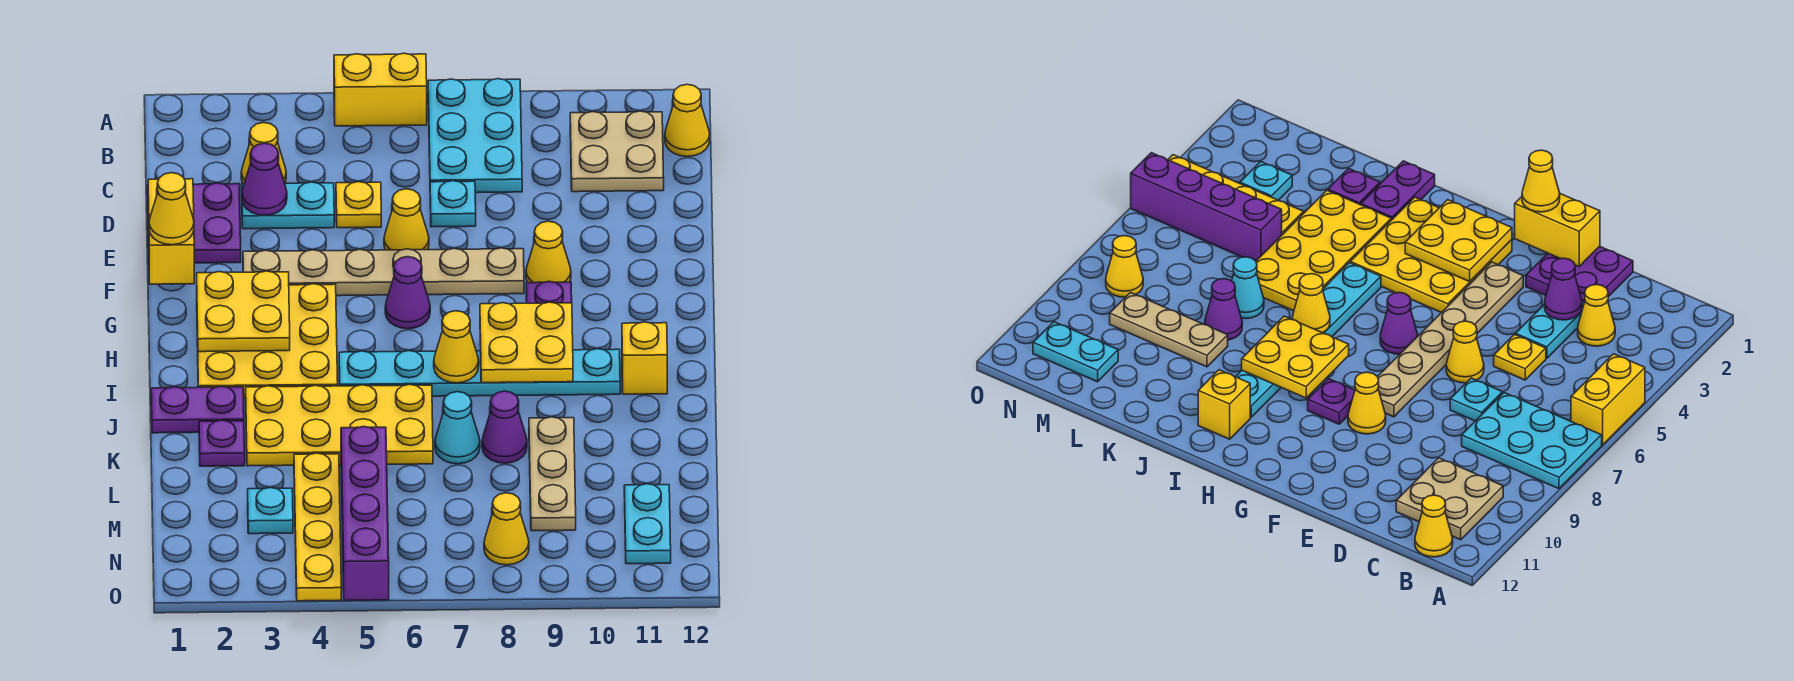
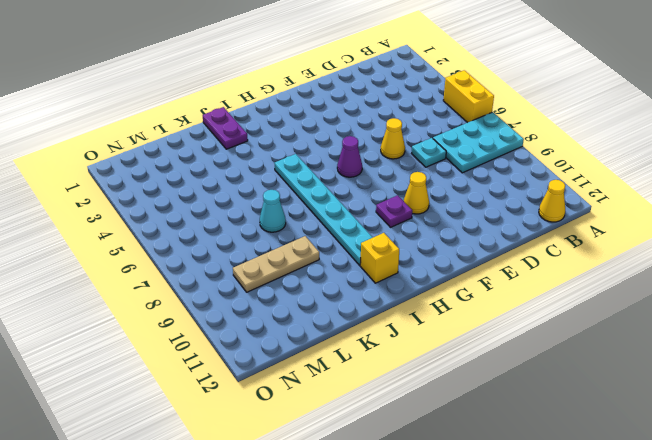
none -> tan 2x2 plate [570,111,664,192]
none -> yellow 1x1 cone [241,122,286,184]
none -> purple 2x2 plate [148,183,241,263]
none -> cyan 1x2 plate [242,182,334,229]

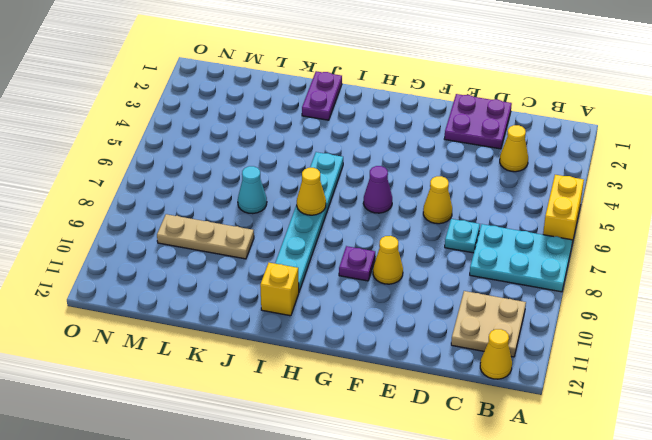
none -> cyan 1x2 plate [242,182,334,229]
none -> yellow 1x1 plate [336,182,381,228]
none -> tan 1x6 plate [243,248,524,296]
none -> yellow 3x3 plate [197,284,338,398]

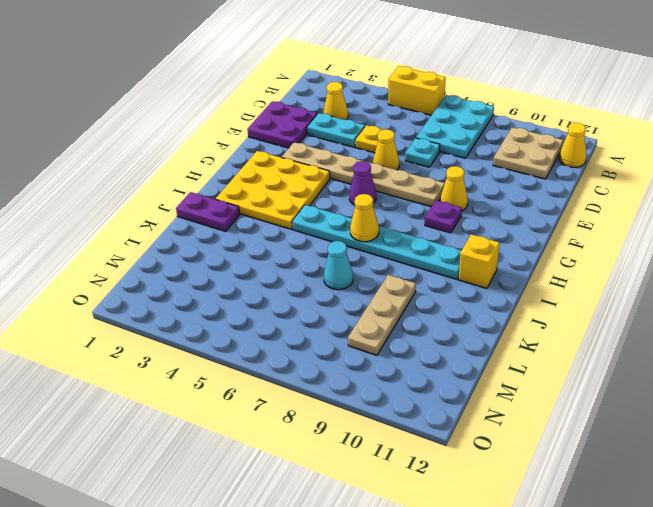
none -> yellow 2x4 plate [246,384,433,466]
none -> purple 1x1 plate [199,420,245,466]
none -> purple 1x1 cone [482,391,527,463]
none -> yellow 1x4 plate [294,453,341,601]

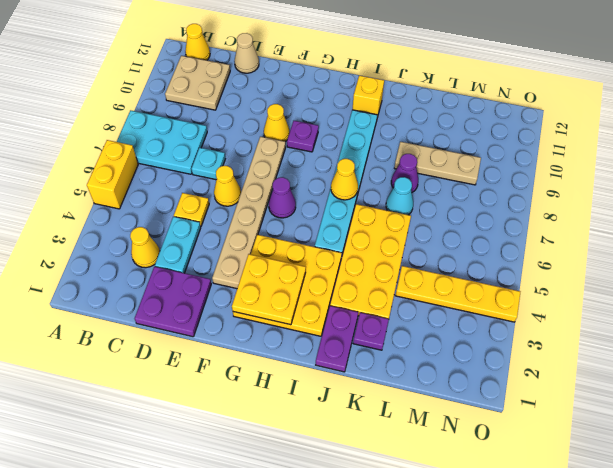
tan 1x1 cone [234,33,259,73] -> none
none -> purple 1x4 brick [341,426,389,600]
none -> cyan 1x1 plate [248,488,293,534]
none -> cyan 1x2 plate [624,484,671,564]
none -> yellow 1x1 cone [484,493,529,565]

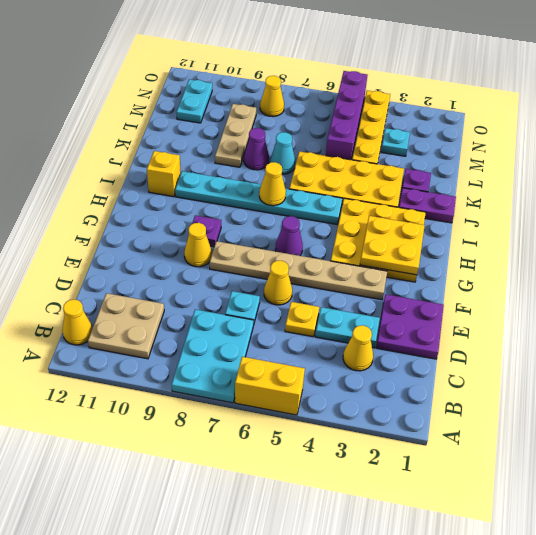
none -> purple 1x1 cone [242,143,287,215]
none -> yellow 1x2 brick [148,179,194,284]
none -> yellow 2x2 plate [480,302,573,383]
none -> yellow 1x1 cone [149,173,194,245]

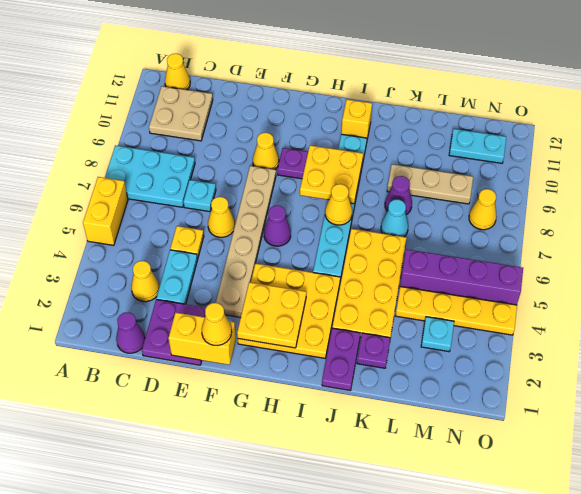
purple 1x1 cone [116,312,145,353] -> purple 1x1 cone moved to [242,143,287,215]

